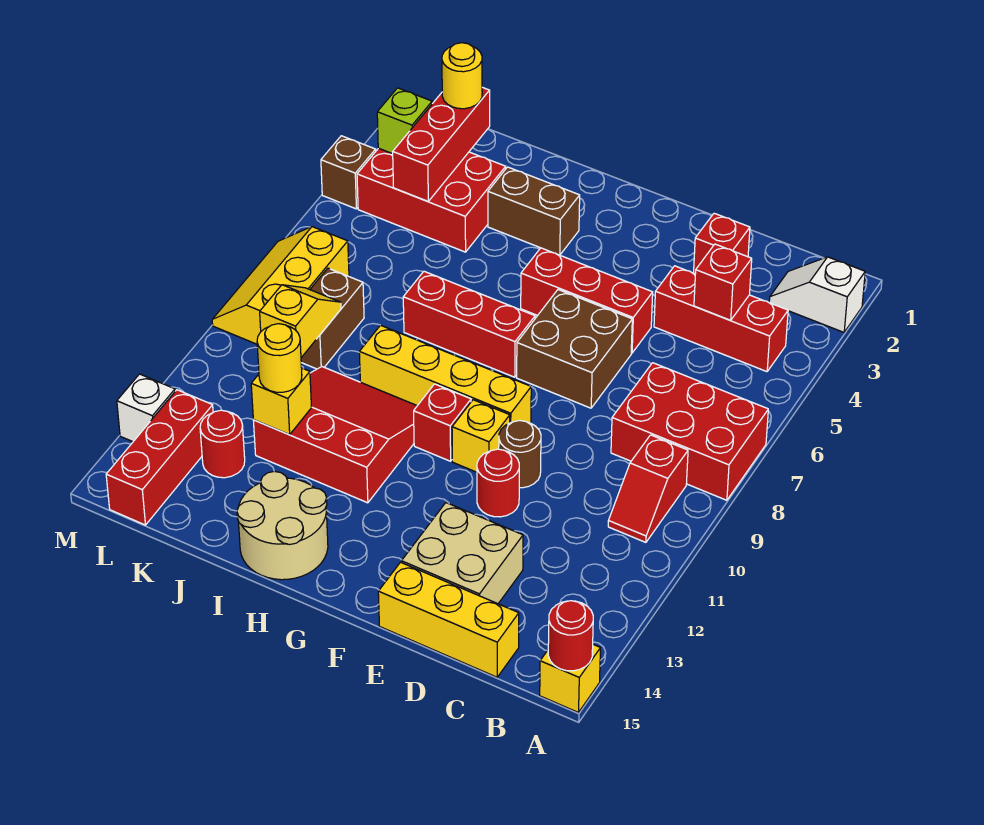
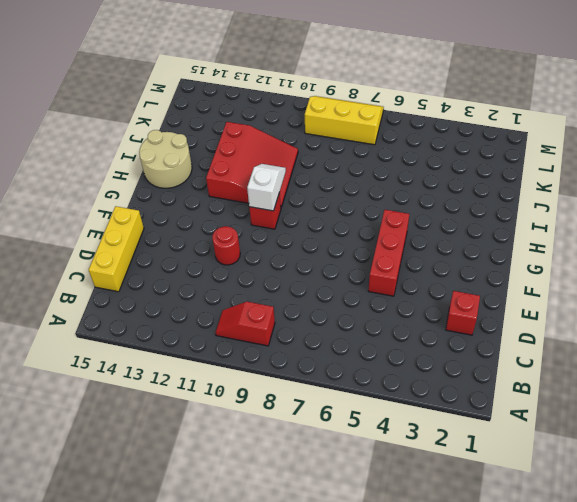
white 1x2 slope [247,164,286,211] -> white 1x2 slope moved to [769,257,865,332]
none -> red 2x3 brick [611,363,768,500]
none -> yellow 1x1 brick [540,645,600,713]
none -> red 1x3 brick [654,266,788,372]
none -> tan 2x2 brick [402,503,523,604]

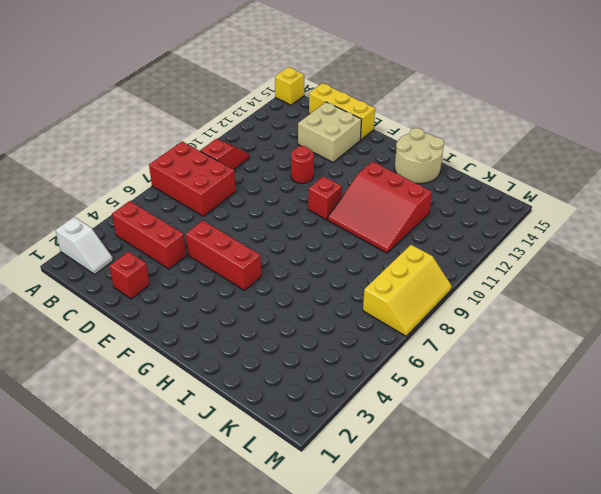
none -> brown 2x2 brick [517,290,632,408]
none -> brown 1x1 round brick [499,420,541,488]
none -> yellow 1x4 brick [359,325,531,423]
none -> yellow 1x1 brick [452,400,510,472]

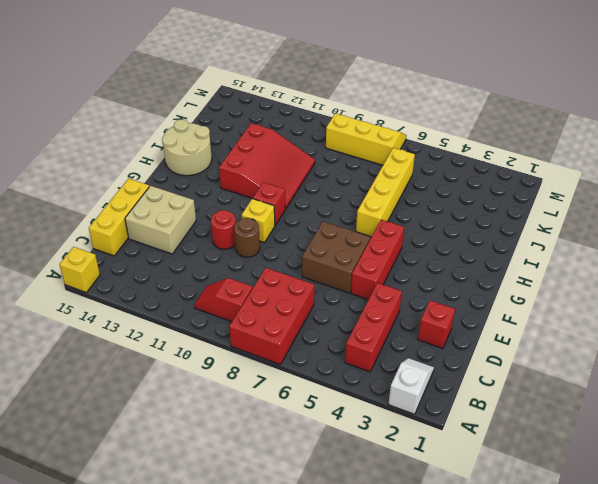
yellow 1x4 brick [356,148,415,237] -> yellow 1x4 brick moved to [359,325,531,423]
none -> red 1x3 brick [403,271,535,377]
none -> brown 1x2 brick [488,167,580,255]
none -> red 2x3 brick [357,148,506,252]
none -> brown 1x2 brick [301,268,364,369]

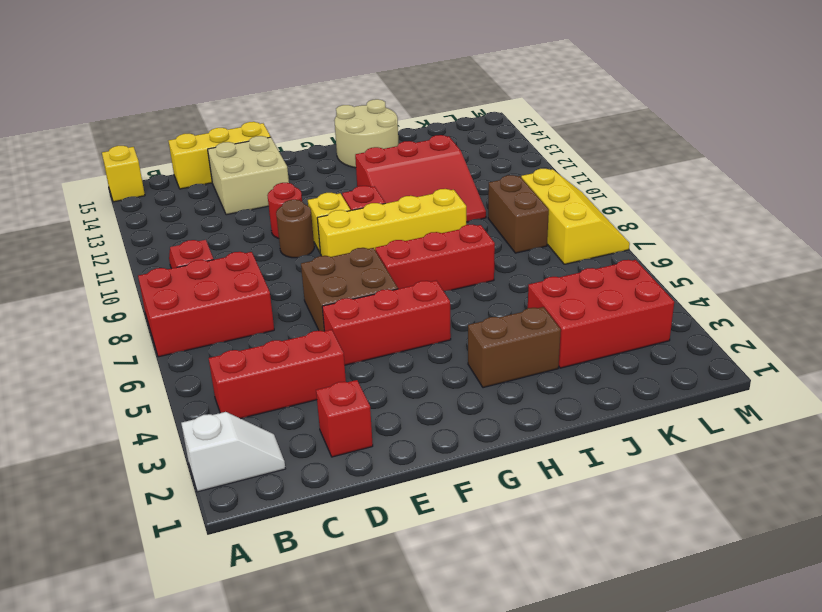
none -> red 1x1 round brick [200,410,245,478]
none -> red 1x3 brick [106,390,213,525]
none -> brown 1x1 brick [321,136,376,209]
none -> white 1x1 brick [117,374,175,442]

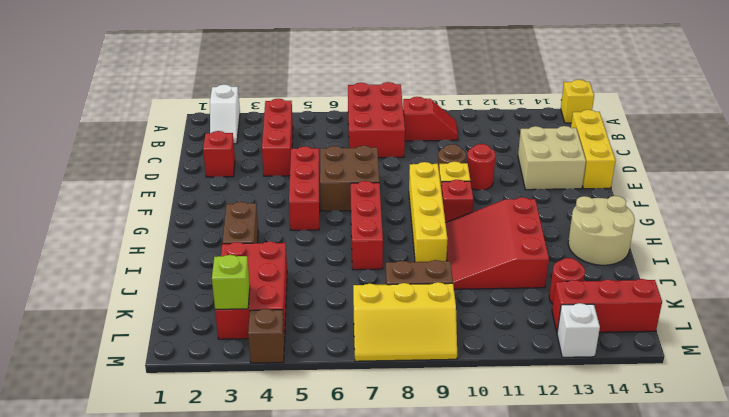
none -> red 1x1 round brick [548,601,593,671]
none -> red 1x1 brick [694,244,752,320]
none -> yellow 1x1 brick [251,368,312,435]
none -> red 1x3 brick [393,87,490,201]

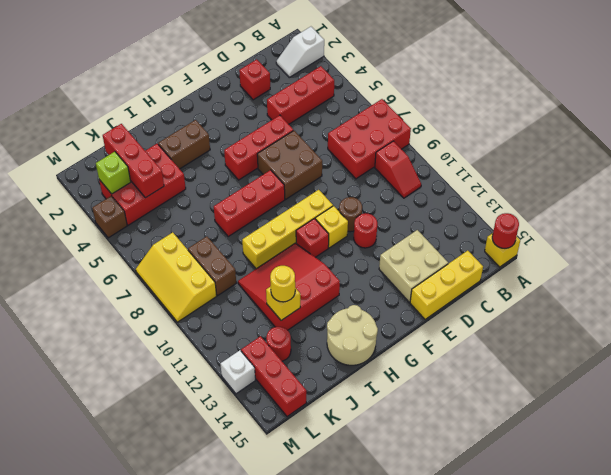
none -> red 1x1 brick [694,244,752,320]
none -> yellow 1x2 slope [260,285,341,358]
none -> yellow 1x1 round brick [442,43,482,109]

